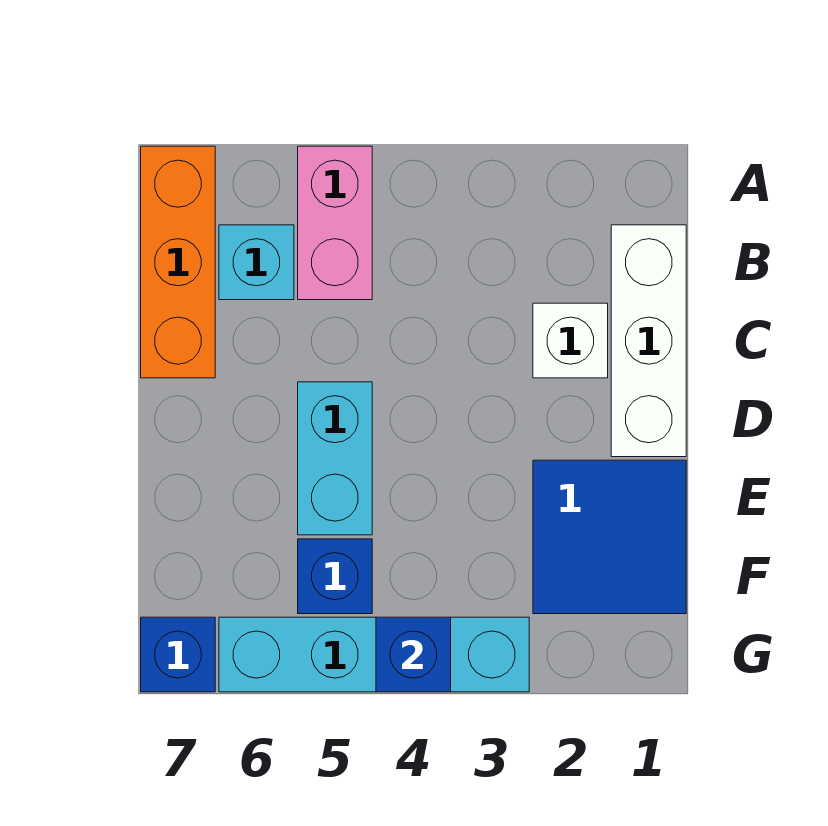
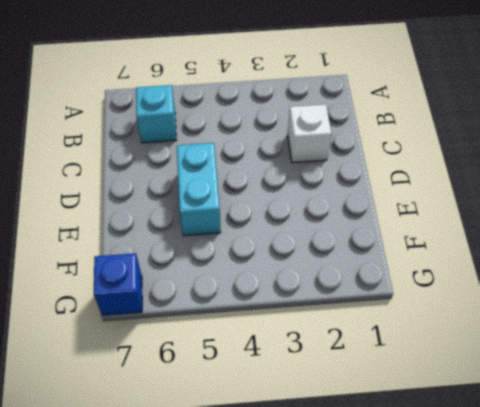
none -> pink 1x2 brick [298,146,372,300]
none -> orange 1x3 brick [141,146,215,378]

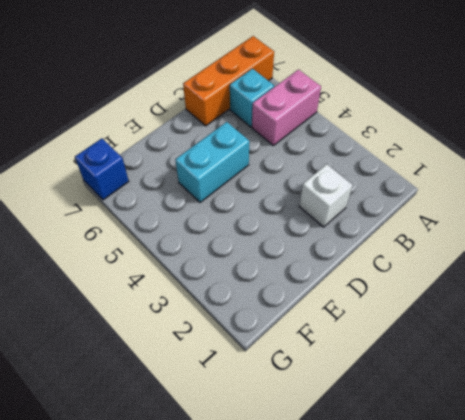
none -> white 1x3 brick [611,225,686,457]
none -> blue 2x2 tile [533,460,686,614]

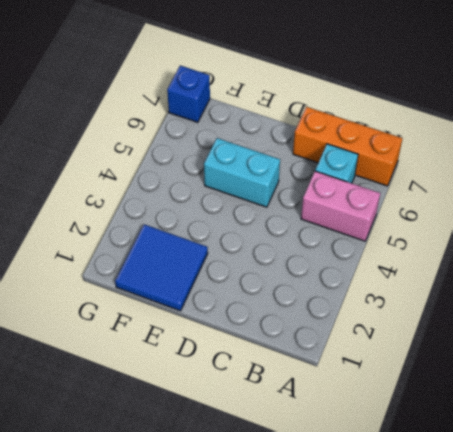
none -> white 1x3 brick [611,225,686,457]
none -> white 1x1 brick [533,303,608,378]

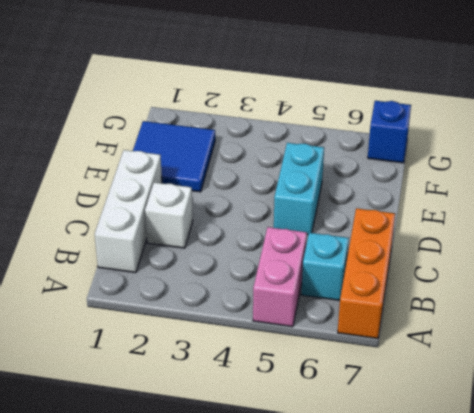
none -> blue 1x1 brick [298,539,372,614]
none -> cyan 1x4 brick [219,617,529,692]

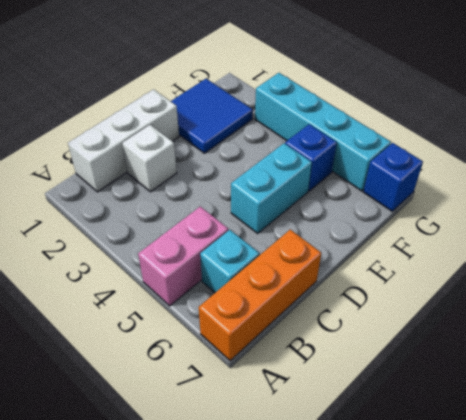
none -> blue 1x1 brick [376,617,451,692]

